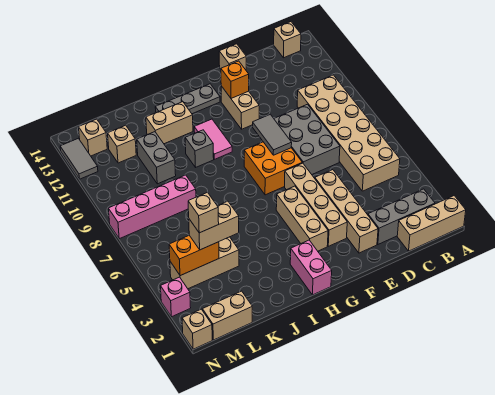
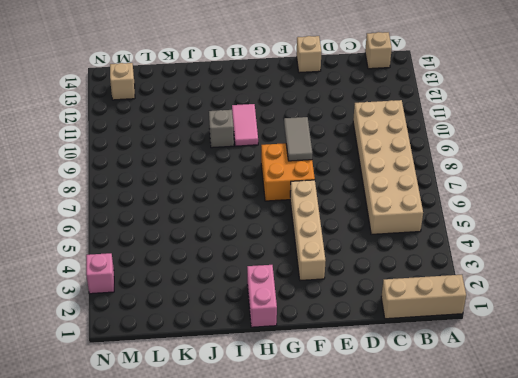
none -> grey 1x3 brick [368,189,435,244]
none -> grey 2x3 brick [274,104,340,174]
none -> tan 1x4 brick [315,170,378,253]
none -> tan 1x2 brick [221,86,259,129]

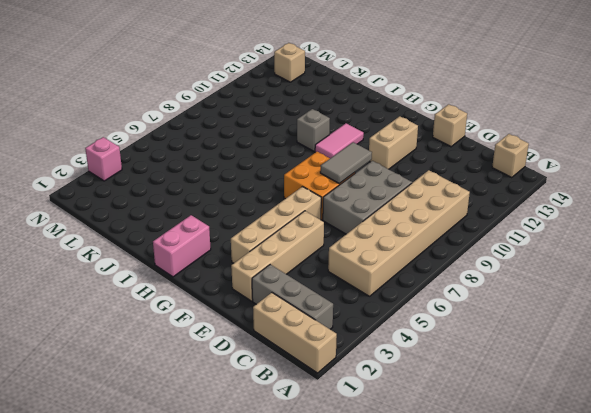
none -> tan 1x3 brick [276,186,328,251]
none -> grey 1x3 plate [155,84,220,114]
none -> tan 1x2 brick [146,102,193,144]
none -> tan 1x3 brick [170,237,239,289]

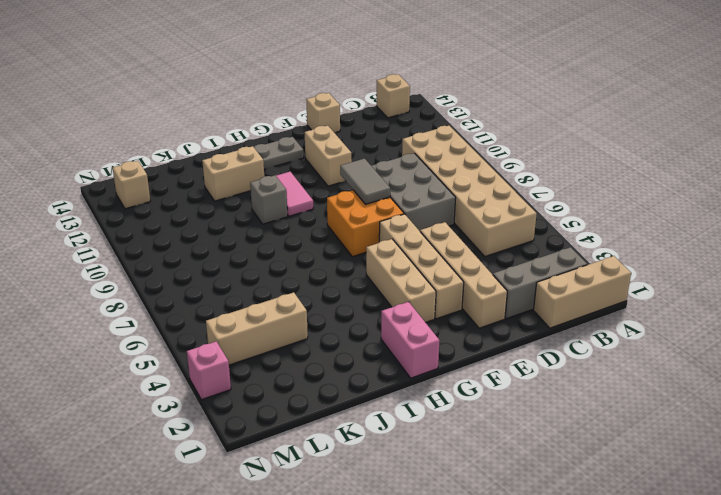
none -> pink 1x4 brick [108,175,196,239]
none -> grey 1x2 brick [137,132,176,184]
none -> tan 1x2 brick [202,291,252,340]
none -> tan 1x1 brick [108,125,136,163]

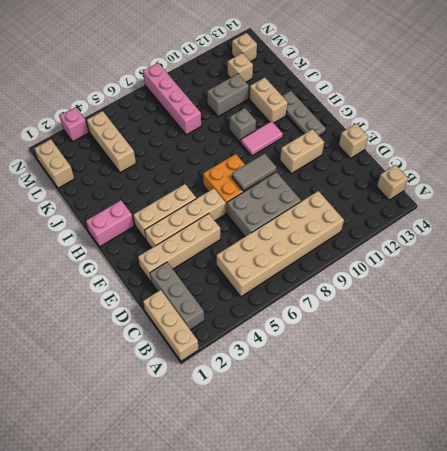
none -> tan 1x1 brick [182,309,212,349]
none -> grey 1x2 tile [60,138,98,179]
none -> orange 1x1 brick [221,61,249,98]
none -> orange 1x2 brick [169,235,219,276]

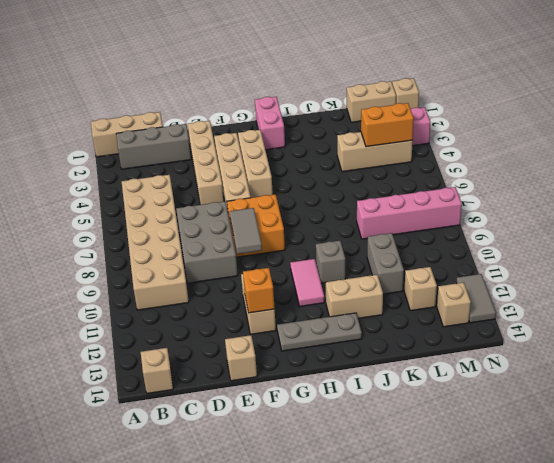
none -> tan 1x2 brick [189,201,239,250]
none -> tan 1x1 brick [188,192,219,233]

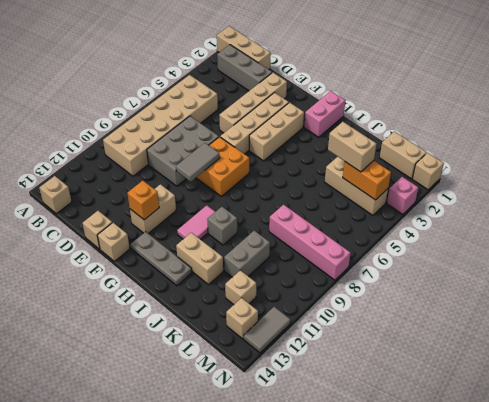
tan 1x1 brick [97,223,130,261] -> tan 1x1 brick moved to [188,192,219,233]

